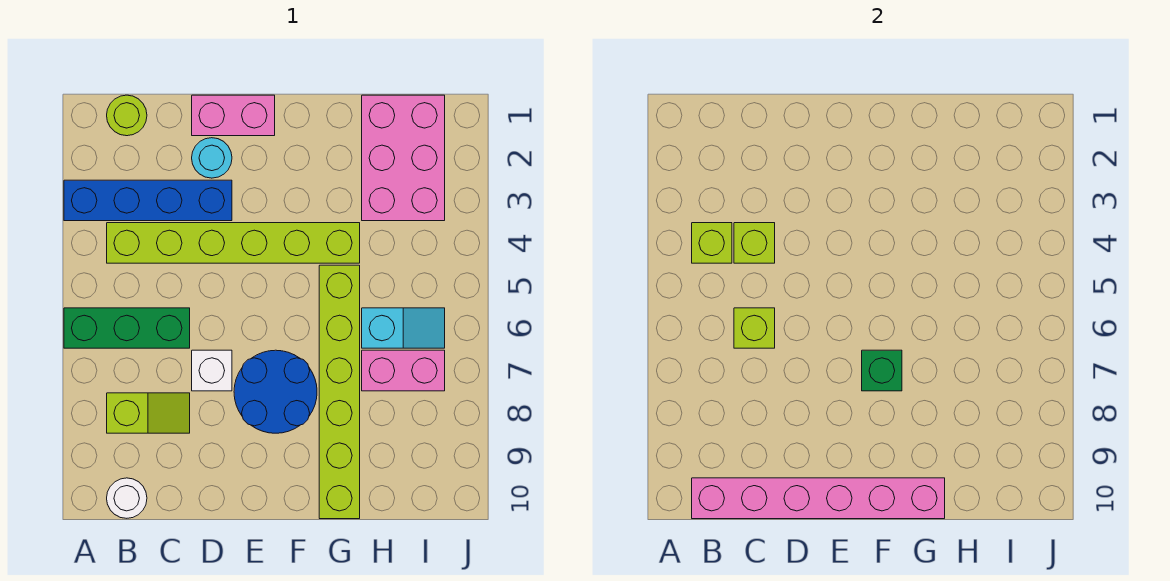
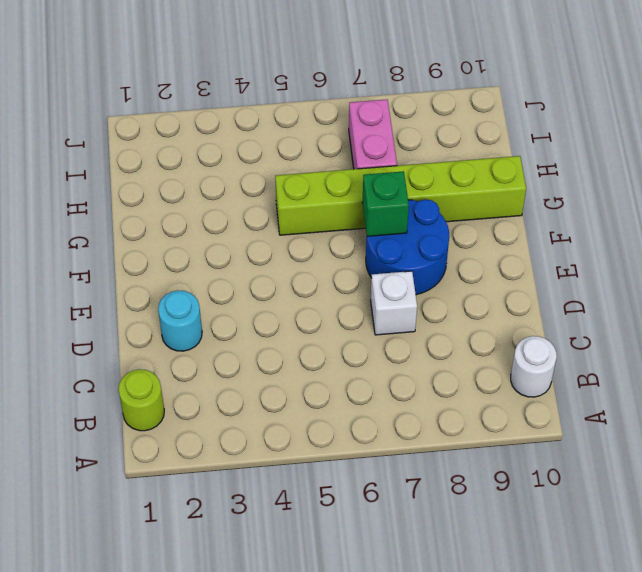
none -> blue 1x4 brick [64,180,232,221]
none -> green 1x3 brick [64,308,190,348]
none -> lime 1x6 brick [107,223,360,263]

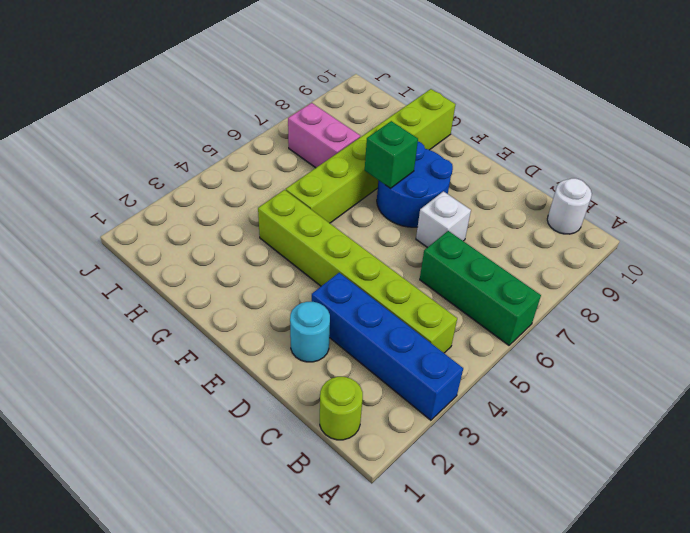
none -> lime 1x2 slope [107,393,190,433]
none -> pink 1x2 brick [192,95,275,136]
none -> pink 2x3 brick [362,95,445,221]

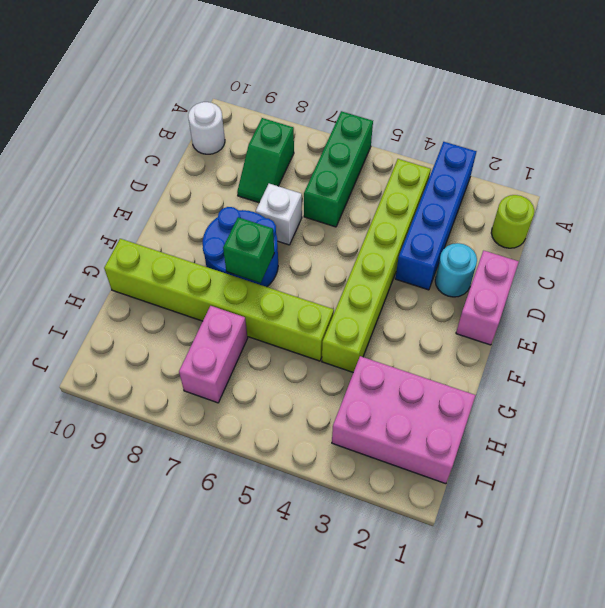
green 1x2 slope [237,118,294,203] -> lime 1x2 slope [107,393,190,433]
none -> cyan 1x2 slope [362,308,445,348]
none -> lime 1x1 brick [692,223,732,263]
none -> pink 1x6 brick [692,478,945,519]

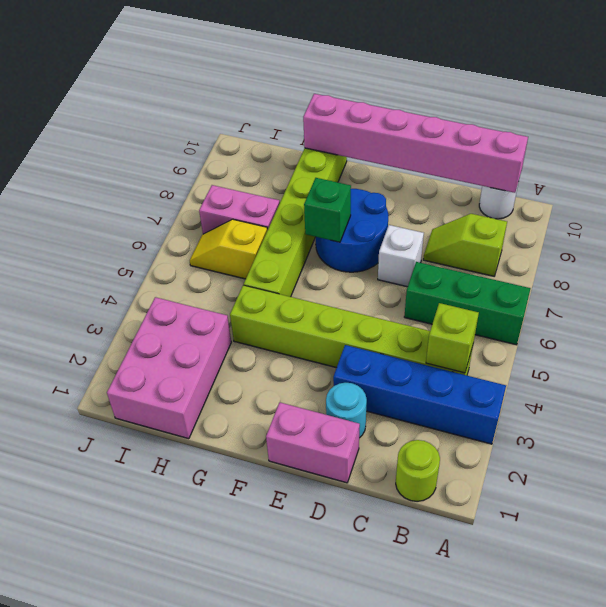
yellow 1x2 slope [190,219,267,279] -> cyan 1x2 slope [362,308,445,348]
none -> lime 1x1 brick [734,223,775,263]
none -> lime 1x1 brick [734,308,775,348]

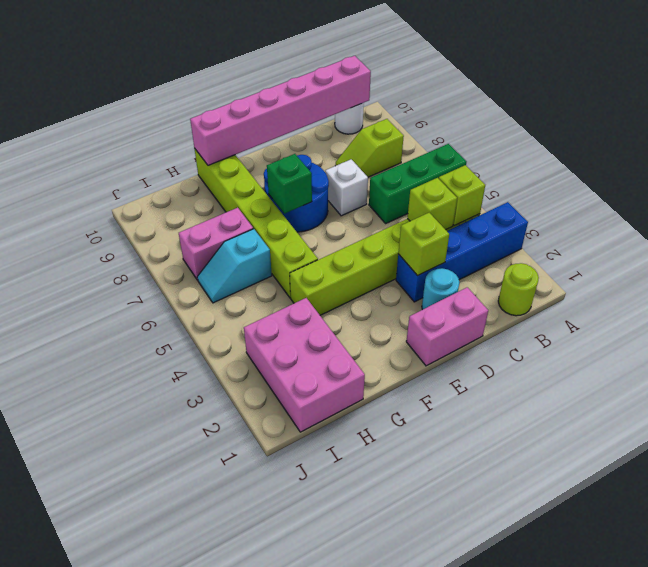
lime 1x1 brick [398,213,449,276] -> lime 1x1 brick moved to [734,308,775,348]

